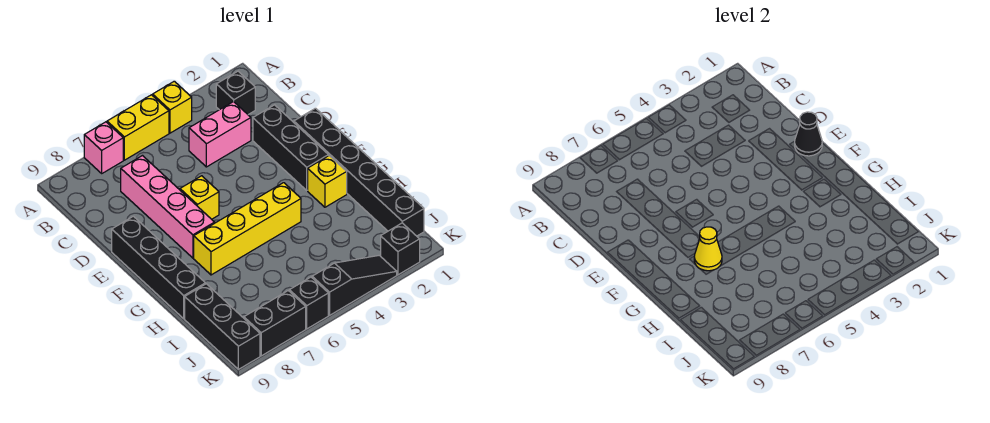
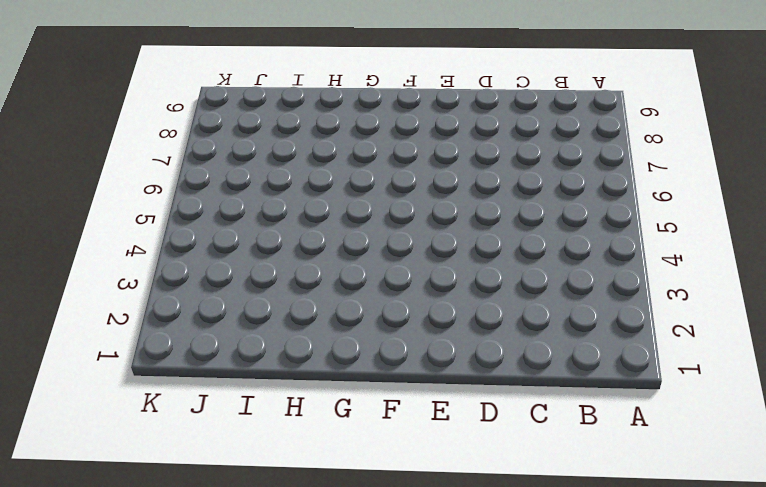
none -> yellow 1x1 brick [153,81,192,133]
none -> yellow 1x2 brick [107,95,169,160]
none -> pink 1x1 brick [84,122,123,173]

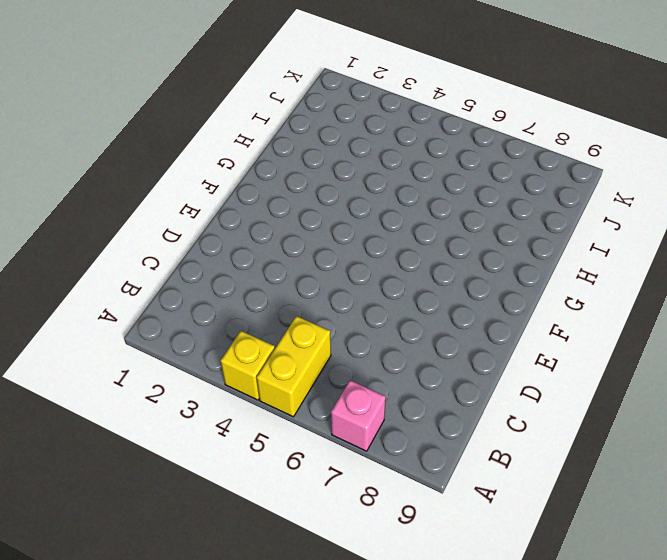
yellow 1x2 brick [257,316,331,417] -> yellow 1x2 brick turned to [107,95,169,160]
none -> black 1x1 brick [216,71,255,115]
none -> pink 1x2 brick [189,101,251,167]
none -> pink 1x4 brick [121,156,215,258]

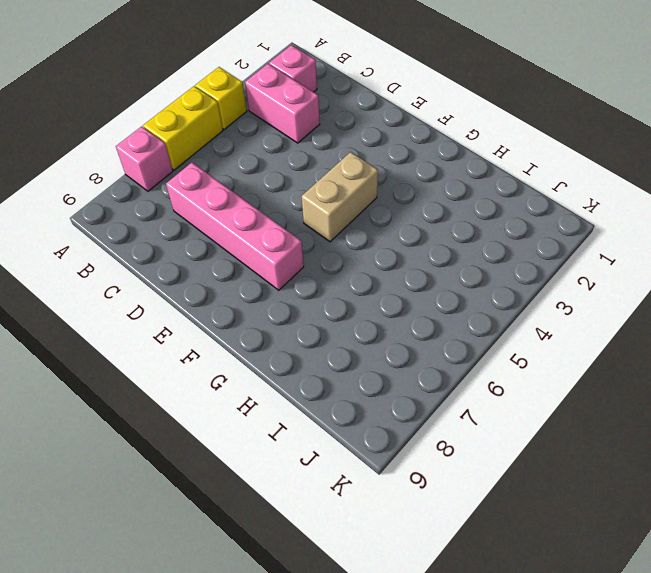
pink 1x1 brick [269,45,317,92] -> black 1x1 brick [216,71,255,115]
pink 1x2 brick [245,64,320,143] -> pink 1x2 brick turned to [189,101,251,167]
tan 1x2 brick [301,152,378,242] -> none
none -> black 1x3 brick [253,105,328,190]
none -> black 1x6 brick [294,108,424,236]
none -> yellow 1x1 brick [180,176,219,219]

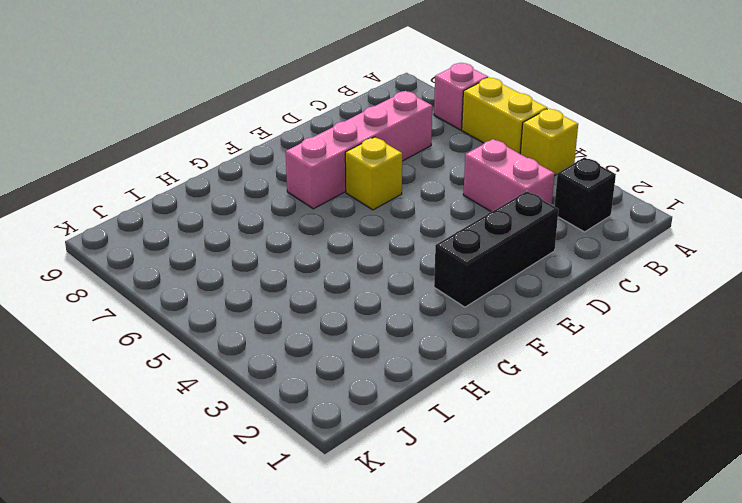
none -> black 1x6 brick [294,108,424,236]
none -> black 1x4 brick [112,216,205,319]
none -> yellow 1x1 brick [308,156,347,207]

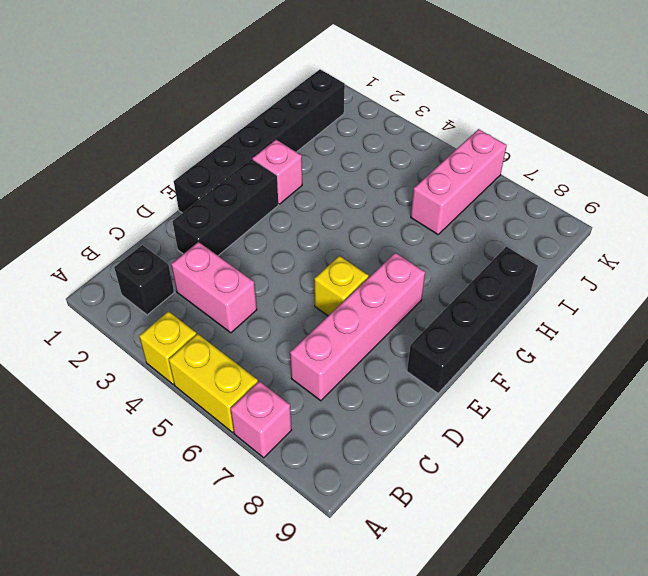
pink 1x1 brick [252,140,302,204] -> yellow 1x1 brick [308,156,347,207]
pink 1x3 brick [411,129,507,234] -> black 1x1 brick [289,277,328,329]
none -> yellow 1x4 brick [194,183,301,275]
none -> black 1x3 brick [185,284,260,369]
none -> black 1x1 brick [381,223,420,275]

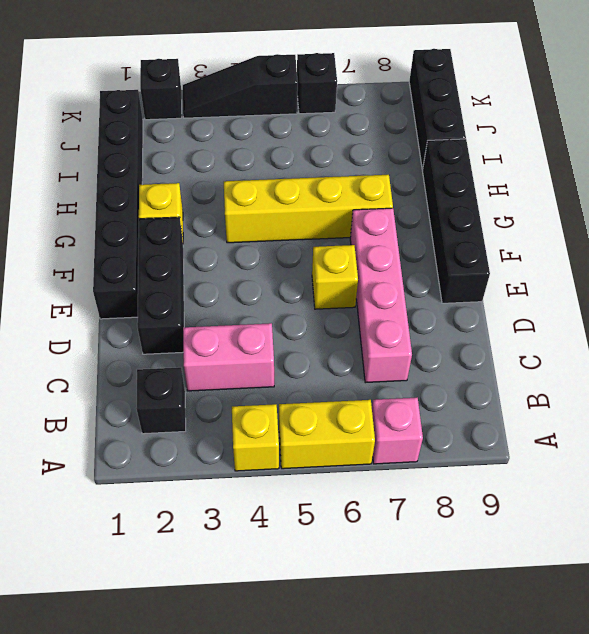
none -> black 1x2 brick [244,291,306,356]
none -> black 1x1 cone [795,112,822,156]
none -> yellow 1x1 cone [694,227,722,271]

